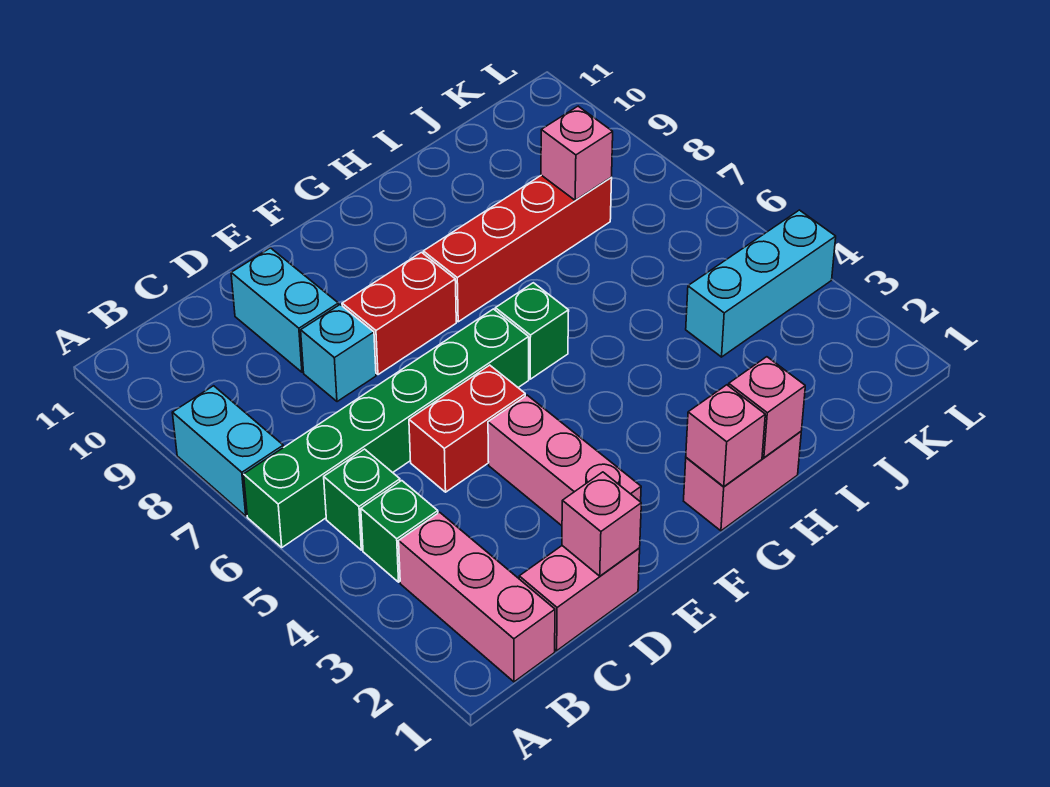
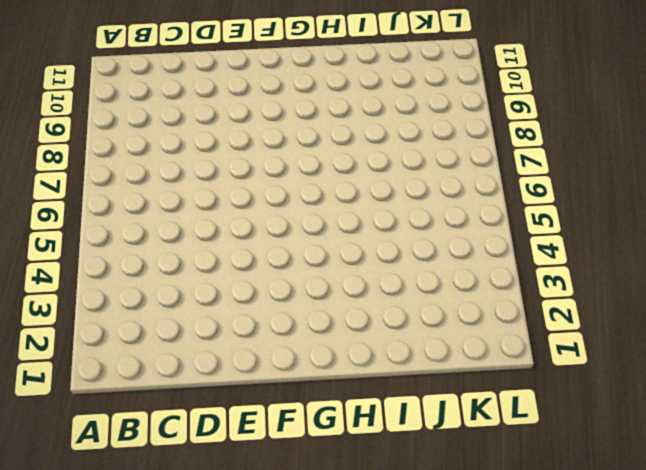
none -> green 1x6 brick [244,309,529,547]
none -> cyan 1x2 brick [172,386,283,516]
none -> pink 1x3 brick [399,512,555,682]

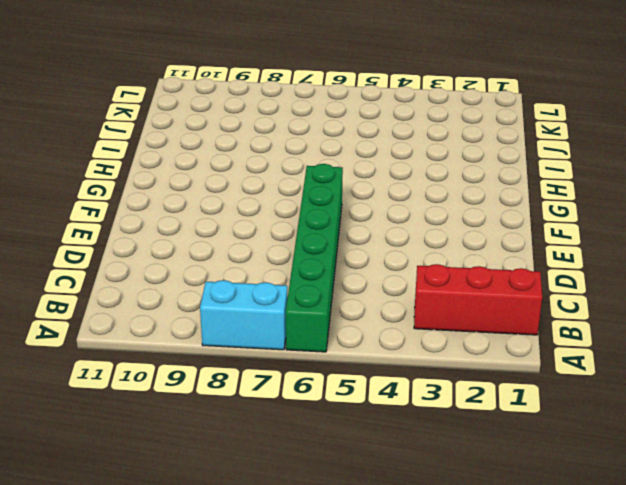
red 1x3 brick [414,264,542,335] -> pink 1x3 brick [399,512,555,682]
none -> green 1x1 brick [361,481,438,582]
none -> green 1x1 brick [324,449,400,550]
none -> pink 1x2 brick [519,546,640,651]

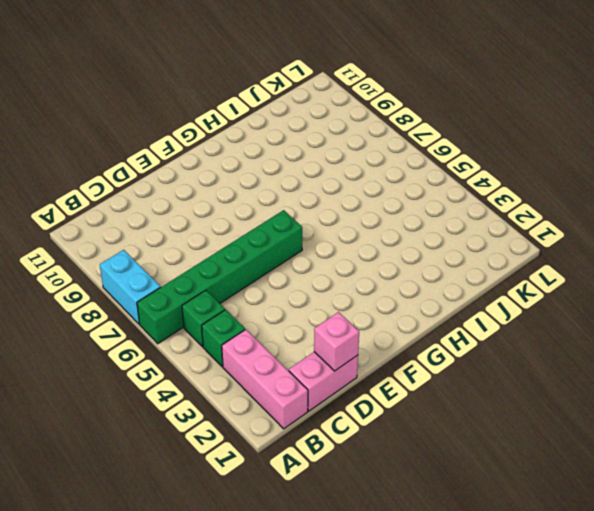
none -> red 1x2 brick [409,365,525,492]
none -> cyan 1x1 brick [301,305,376,402]
none -> cyan 1x2 brick [231,248,339,372]

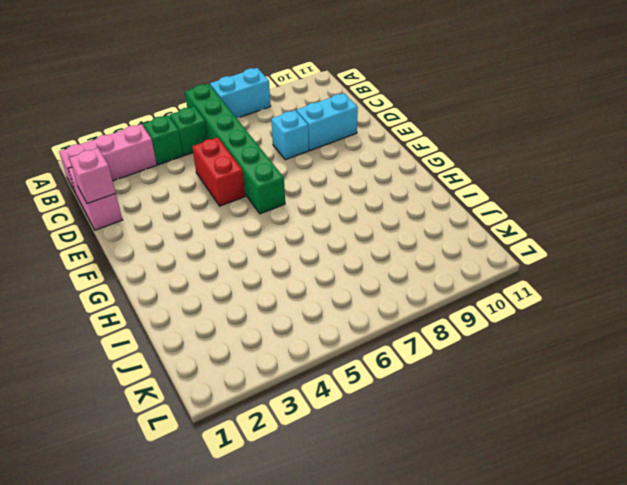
none -> pink 1x3 brick [488,395,641,526]
none -> red 1x2 brick [342,252,456,375]
none -> pink 1x2 brick [684,432,801,531]

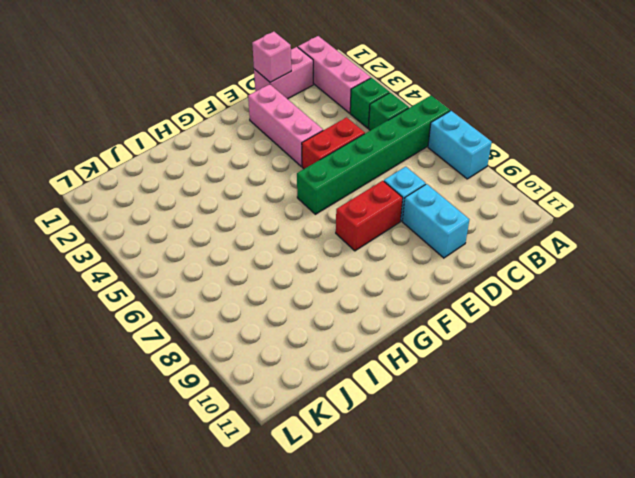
none -> pink 1x2 brick [684,432,801,531]
none -> green 1x1 brick [495,283,569,379]
none -> red 1x4 brick [423,175,612,322]

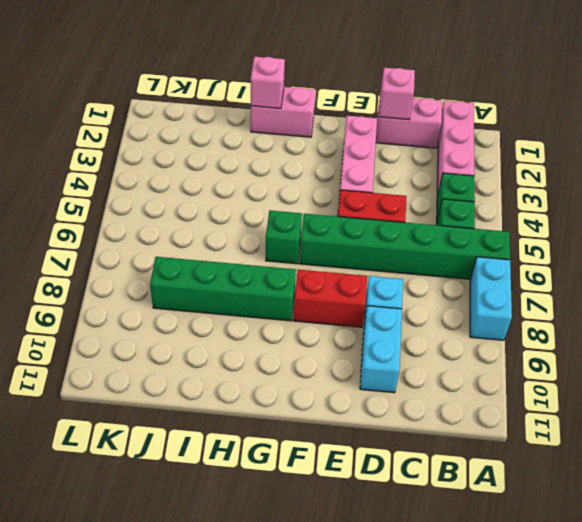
green 1x4 brick [150,257,296,321] -> red 1x4 brick [423,175,612,322]
none -> cyan 1x3 brick [686,210,836,357]
none -> pink 1x1 brick [686,385,765,487]
none -> pink 1x1 brick [541,106,613,200]

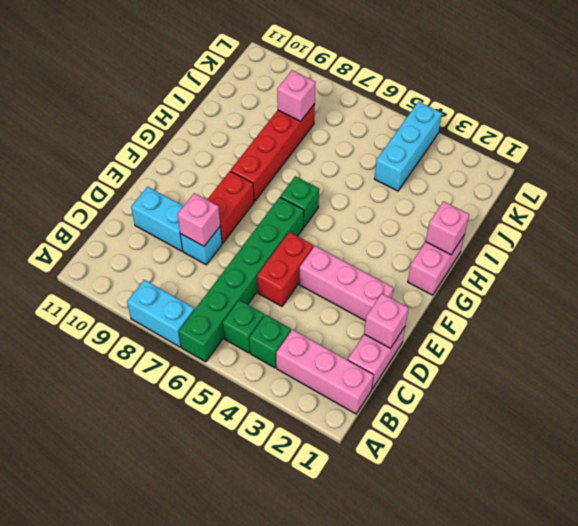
pink 1x1 brick [177,193,220,246] -> pink 1x1 brick moved to [686,385,765,487]

